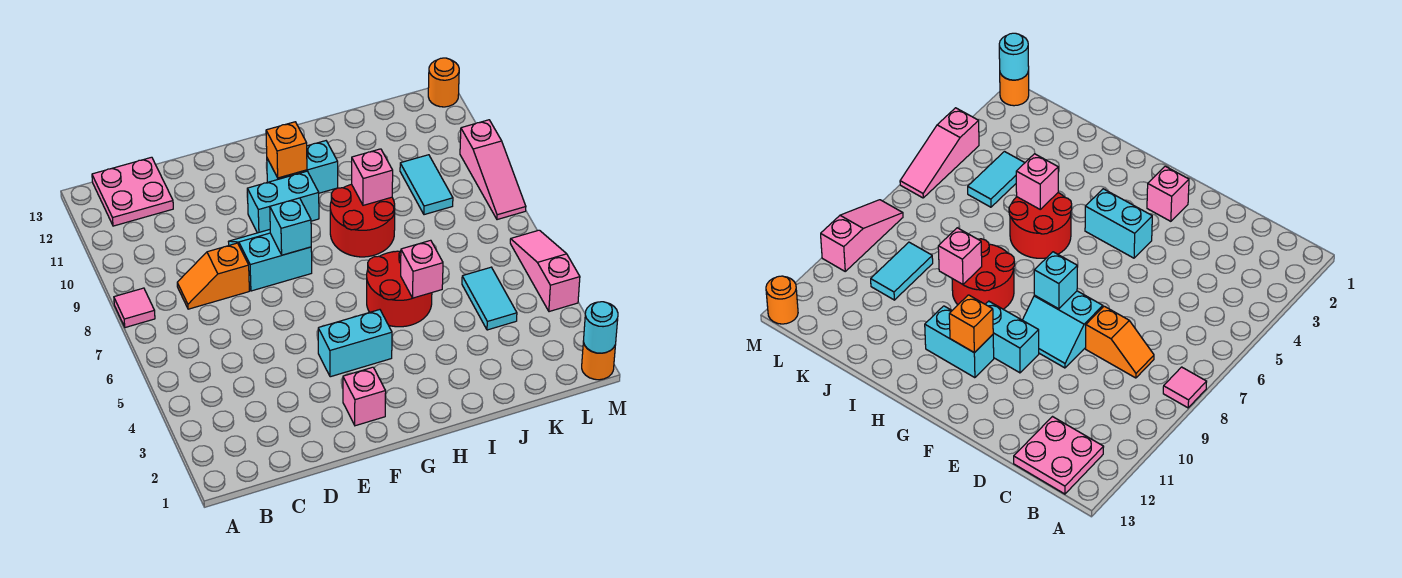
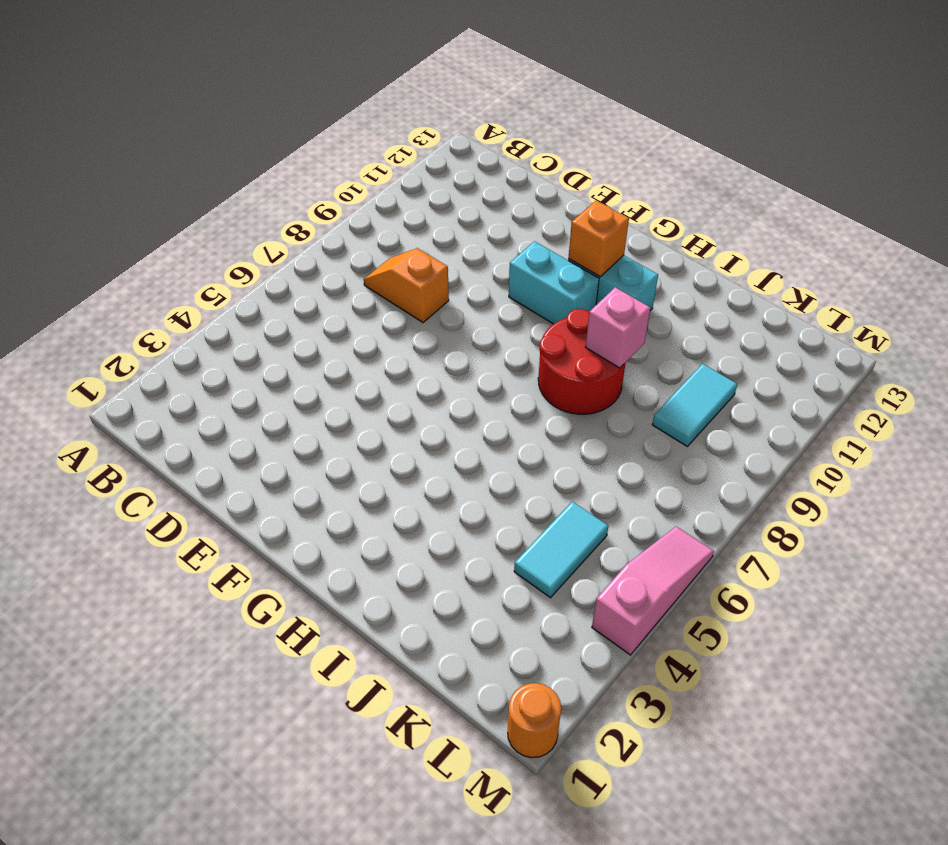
none -> pink 1x1 tile [114,288,155,328]
none -> pink 2x2 plate [92,157,173,226]
none -> cyan 2x2 slope [228,230,312,291]

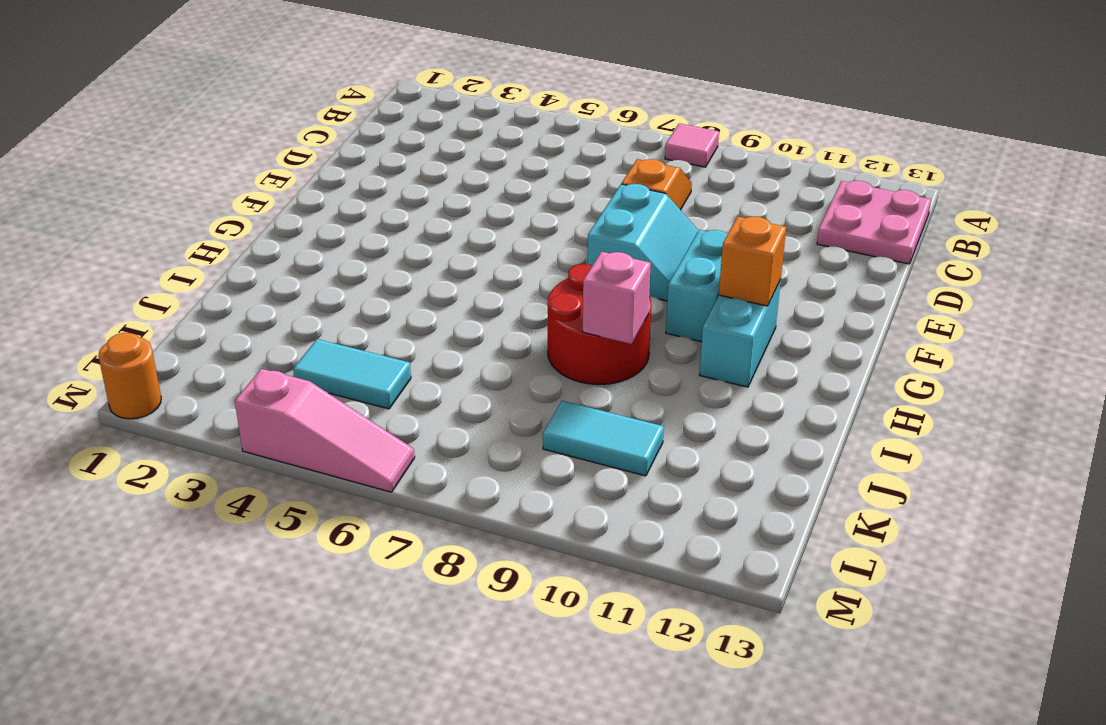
none -> pink 1x1 brick [343,367,386,426]
none -> cyan 1x2 brick [318,310,392,377]
none -> red 2x2 round brick [367,251,432,327]

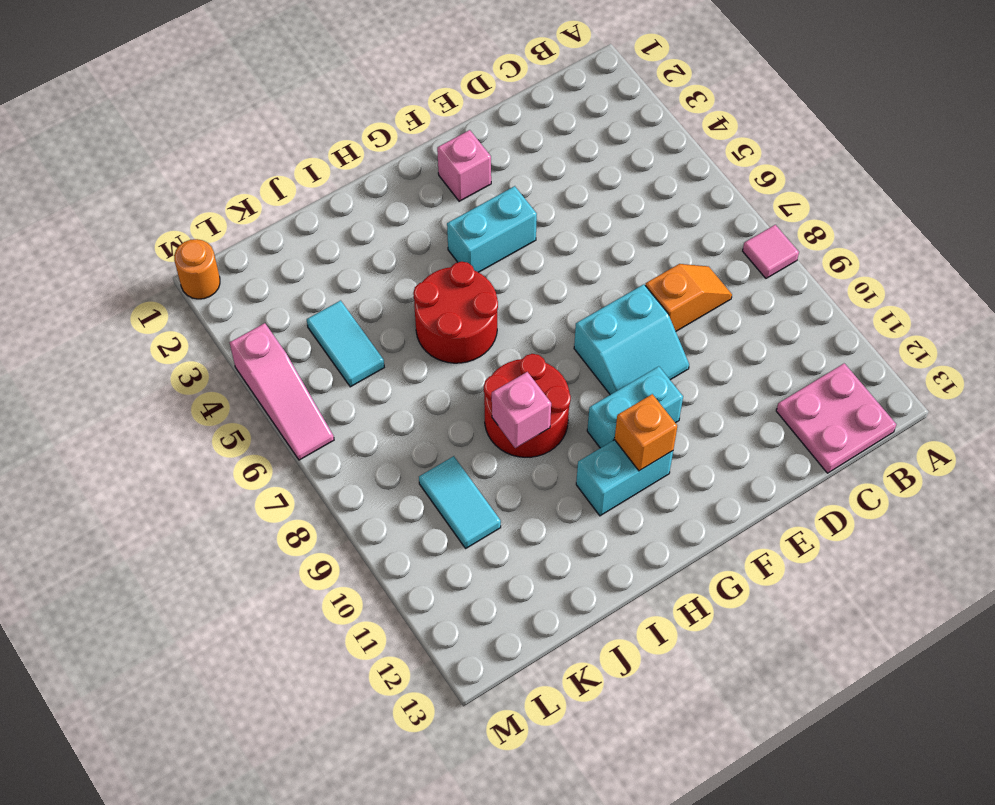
none -> pink 1x3 slope [460,120,526,220]
none -> orange 1x1 round brick [428,58,459,107]
none -> cyan 1x1 brick [270,198,311,255]

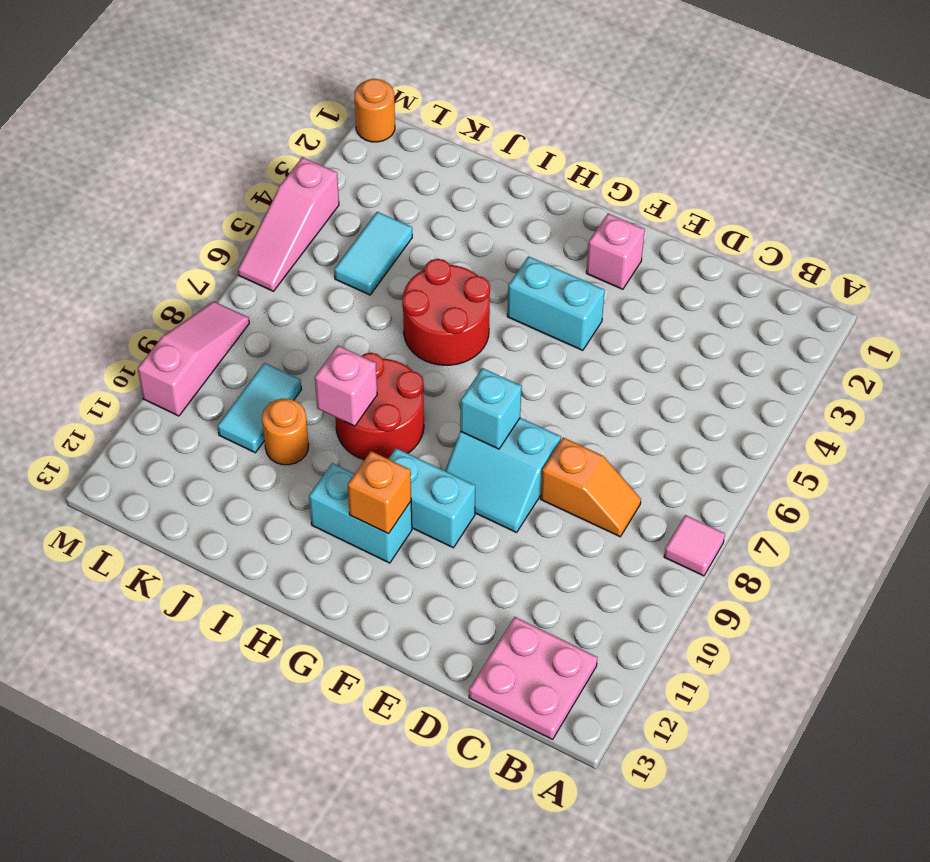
orange 1x1 round brick [262,399,309,465] -> orange 1x1 round brick moved to [428,58,459,107]
none -> pink 1x1 brick [401,240,443,298]
none -> cyan 1x1 round brick [583,302,618,353]

